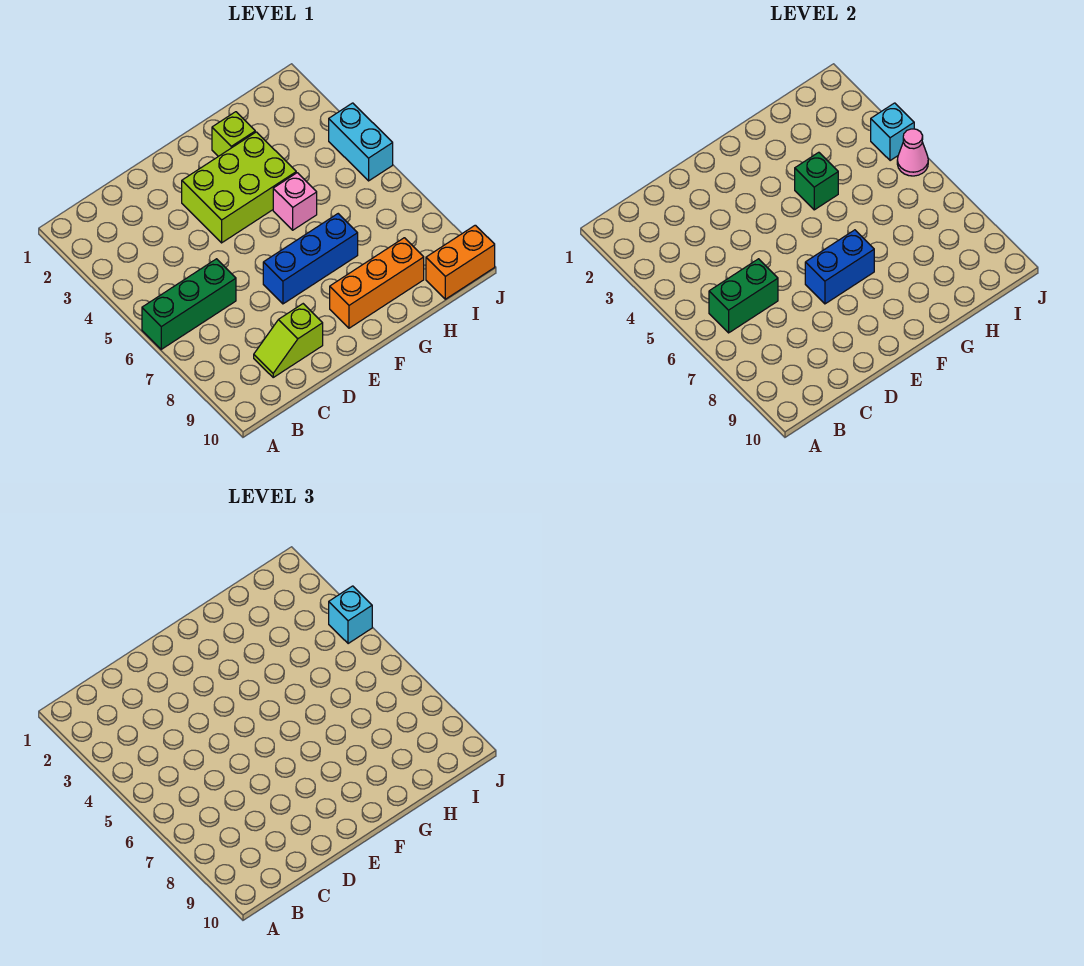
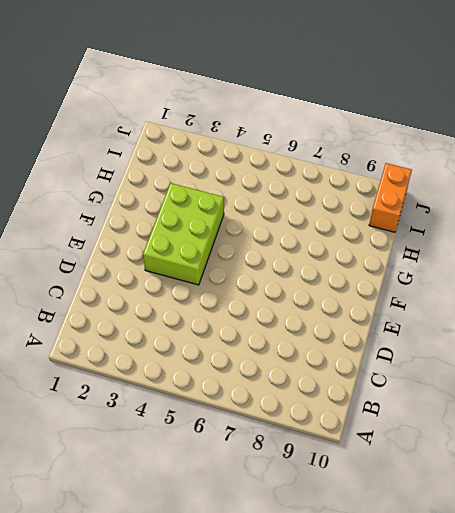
none -> green 1x3 brick [142,259,236,349]
none -> lime 1x2 slope [254,304,323,377]
none -> blue 1x3 brick [263,214,358,304]

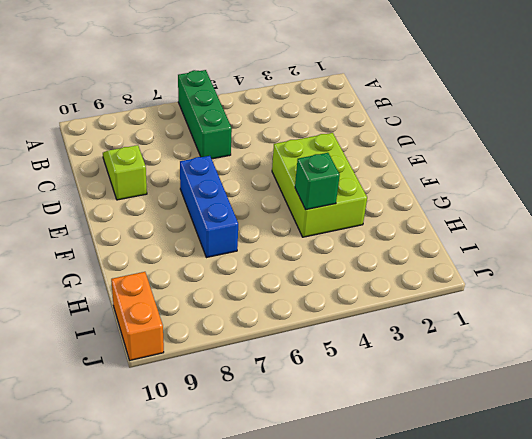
none -> orange 1x3 brick [330,238,424,328]
none -> lime 1x1 brick [212,112,255,156]
none -> pink 1x1 brick [273,173,317,230]

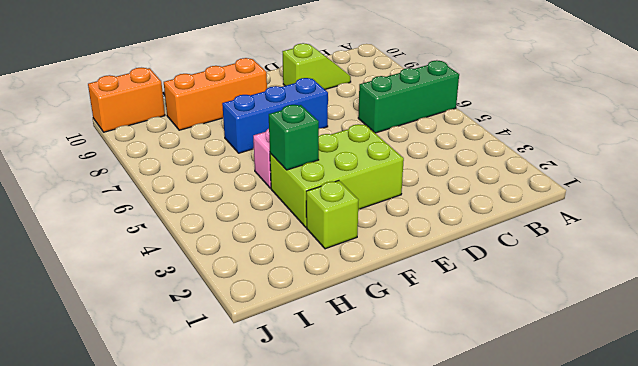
none -> cyan 1x2 brick [329,103,393,181]
none -> green 1x2 brick [709,259,778,333]
none -> blue 1x2 brick [805,230,874,304]

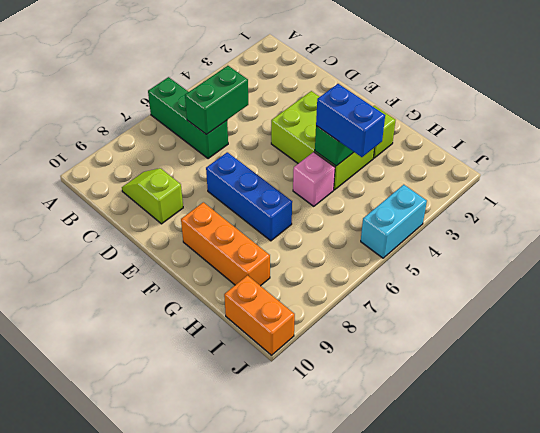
green 1x2 brick [185,66,248,135] -> green 1x2 brick turned to [709,259,778,333]
blue 1x2 brick [316,84,385,157] -> blue 1x2 brick moved to [805,230,874,304]
none -> cyan 1x1 brick [871,103,914,161]
none -> pink 1x1 cone [897,129,928,176]
none -> cyan 1x1 brick [329,586,372,644]

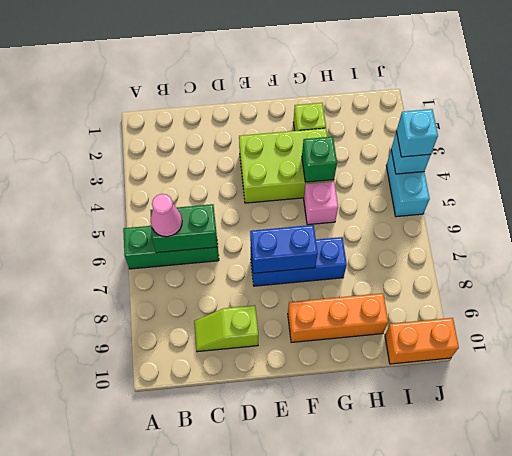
pink 1x1 cone [151,194,182,237] -> pink 1x1 cone moved to [897,129,928,176]

